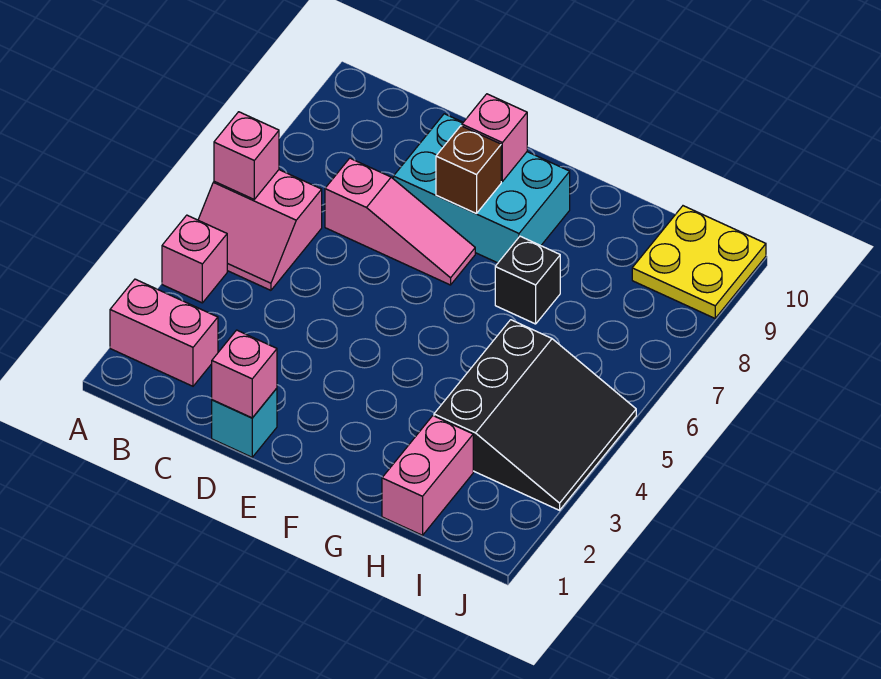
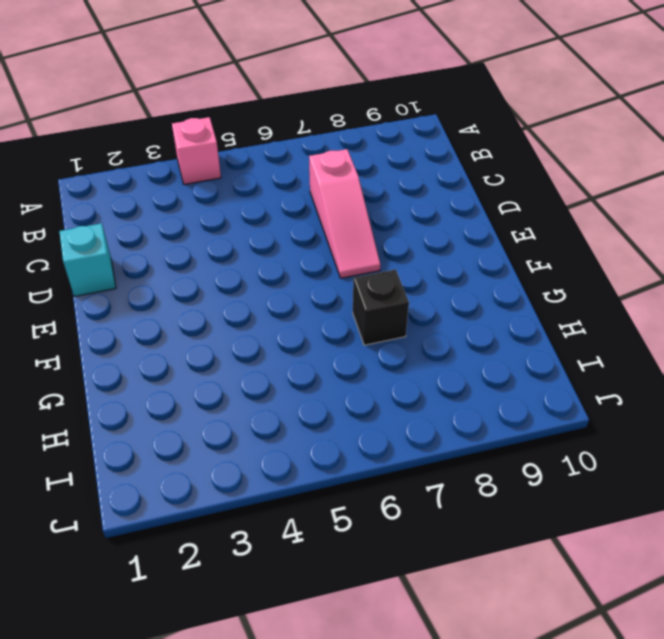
none -> pink 1x2 brick [110,279,218,386]
none -> pink 2x2 slope [198,170,322,290]
none -> cyan 2x3 brick [393,114,570,263]

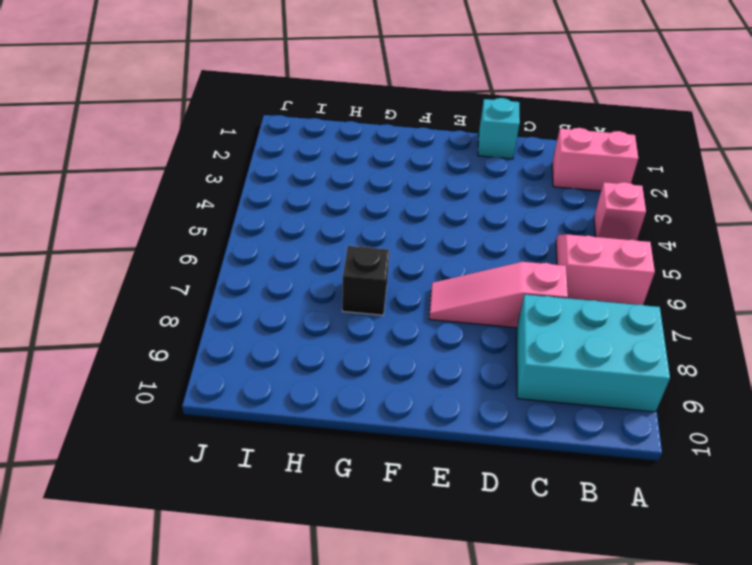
cyan 2x3 brick [517,294,670,412] -> cyan 2x3 brick moved to [393,114,570,263]
none -> pink 1x2 brick [382,416,473,535]
none -> black 3x3 slope [434,320,636,510]
none -> yellow 2x2 plate [632,206,766,318]

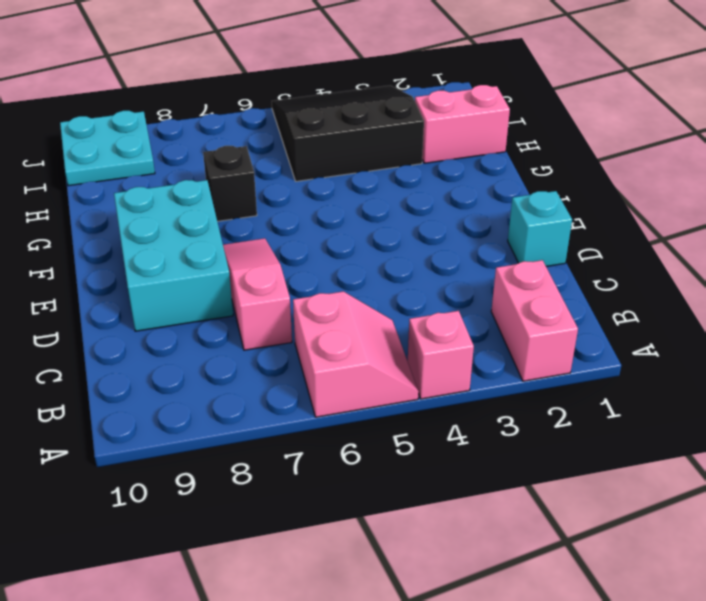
cyan 2x2 plate [60,111,155,186] -> yellow 2x2 plate [632,206,766,318]
none -> pink 1x1 brick [214,112,279,199]
none -> pink 1x1 brick [212,330,277,418]
none -> brown 1x1 brick [436,126,501,214]

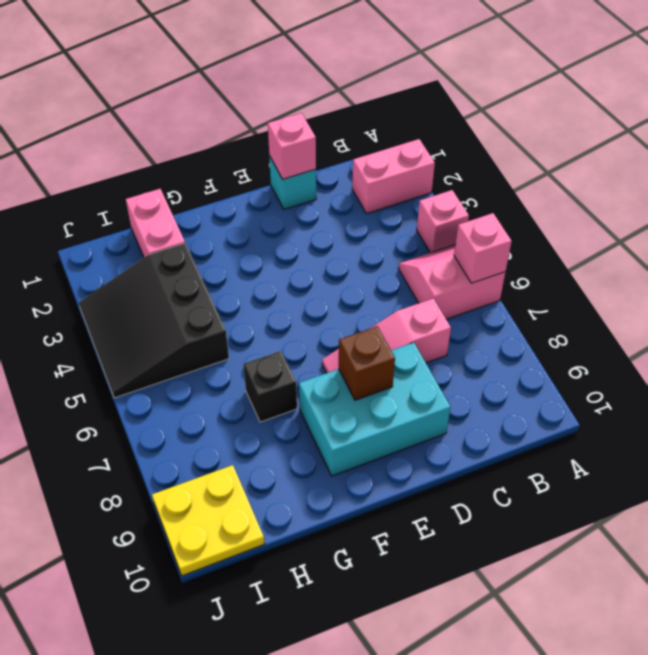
none -> pink 1x1 brick [462,94,527,181]

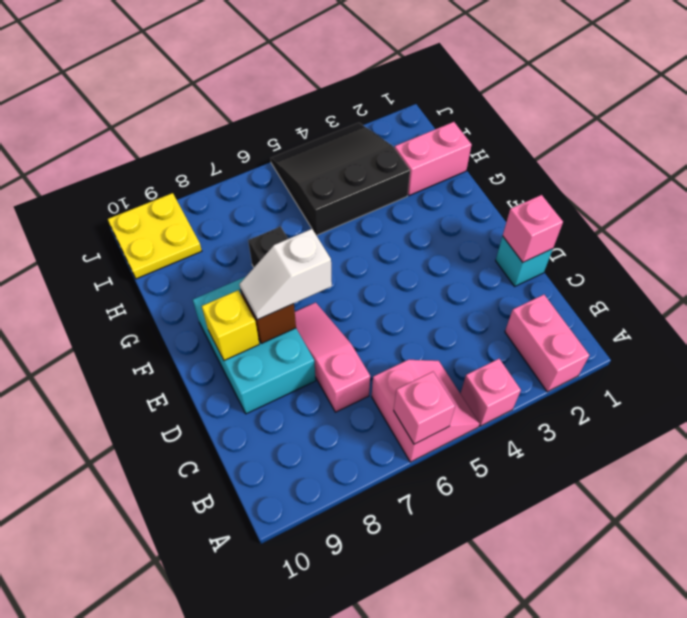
white 1x2 slope [239,229,332,320] -> none
yellow 1x1 brick [202,290,259,360] -> pink 1x1 brick [462,94,527,181]

